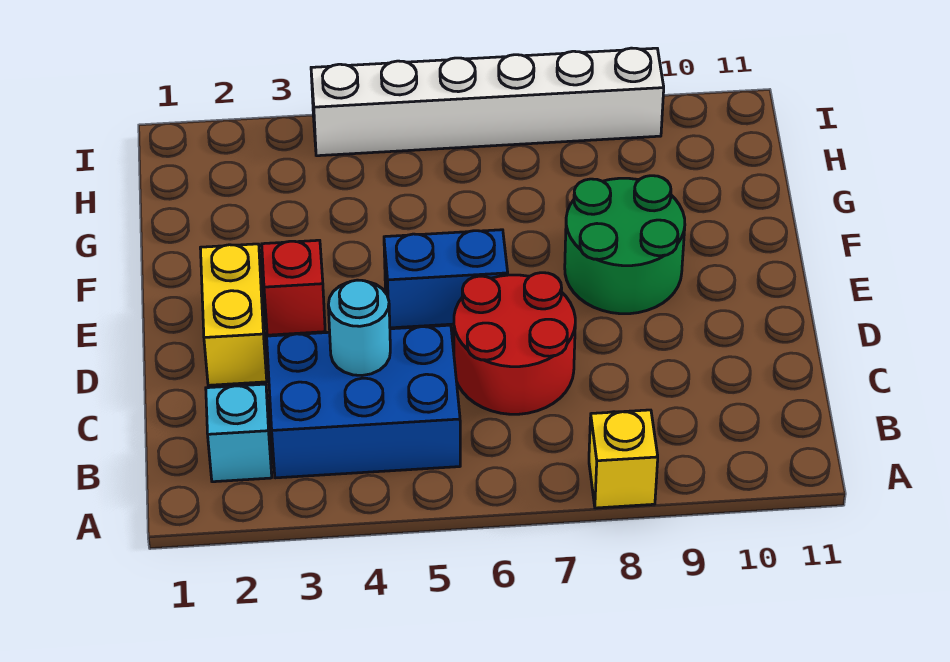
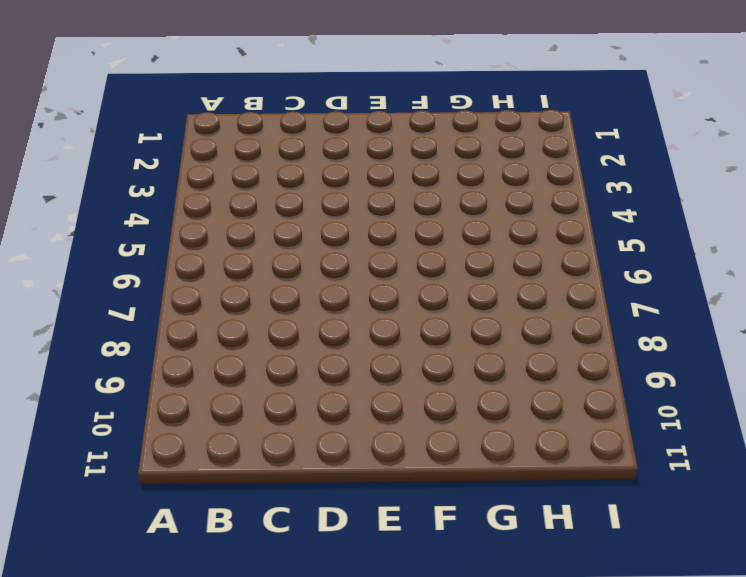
none -> yellow 1x1 brick [589,410,658,508]
none -> cyan 1x1 brick [206,384,272,482]

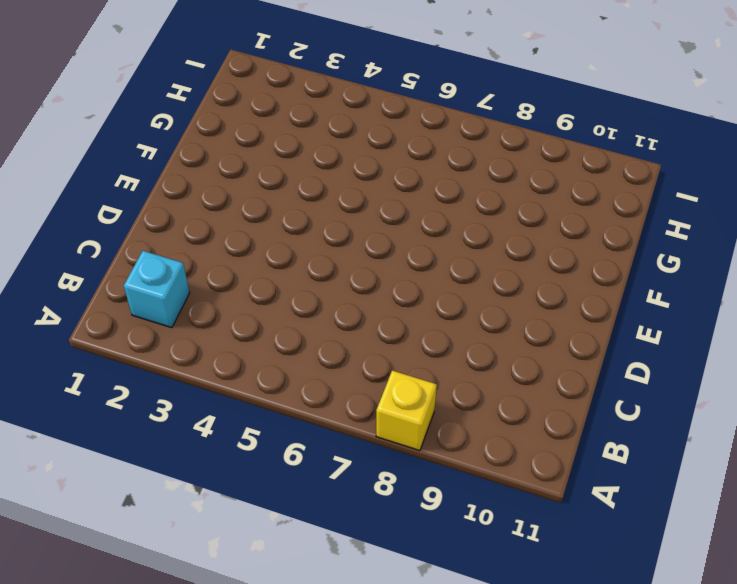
none -> blue 2x3 brick [267,325,460,478]
none -> red 2x2 round brick [454,273,575,414]

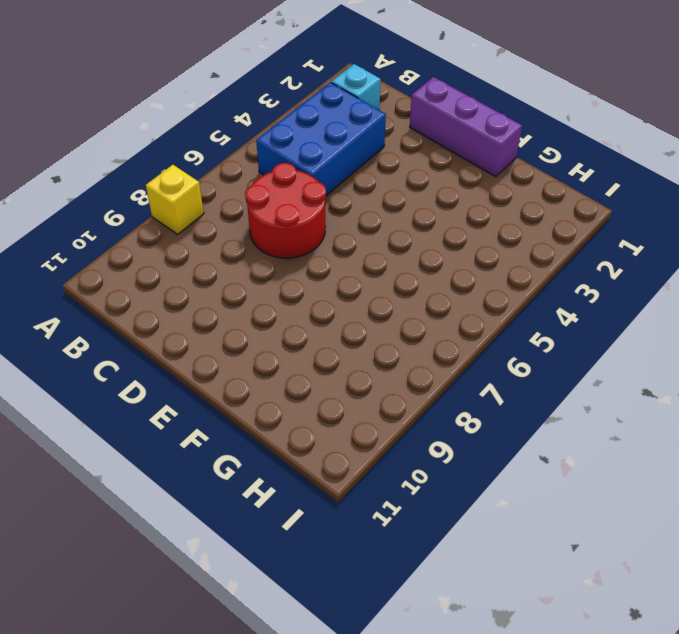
purple 1x3 brick [410,77,522,177] -> none
none -> yellow 1x2 brick [200,244,267,385]
none -> red 1x1 brick [262,240,325,335]

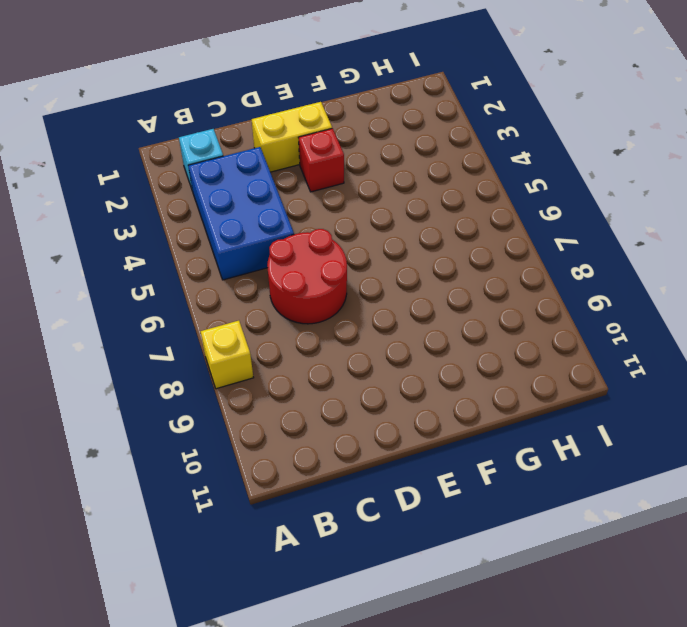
none -> blue 1x2 brick [384,230,508,328]
none -> green 2x2 round brick [565,176,685,314]

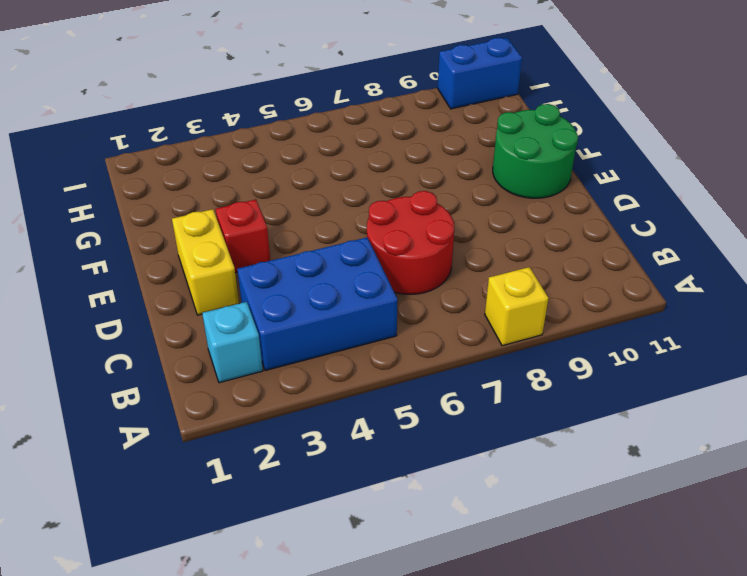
green 2x2 round brick [493,104,578,198] -> green 2x2 round brick moved to [565,176,685,314]
blue 1x2 brick [438,38,522,109] -> blue 1x2 brick moved to [384,230,508,328]
none -> white 1x6 brick [311,48,664,156]
none -> cyan 1x1 round brick [328,280,390,376]

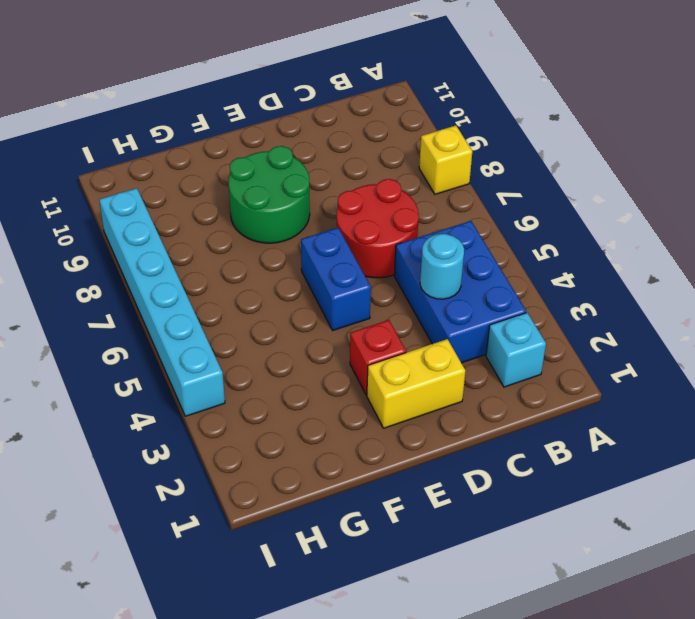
cyan 1x6 brick [99,188,225,416] -> white 1x6 brick [311,48,664,156]

